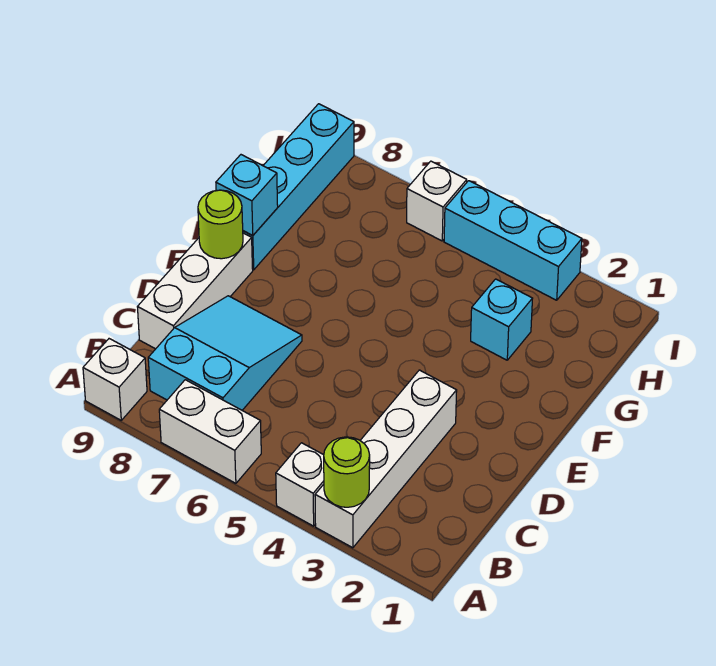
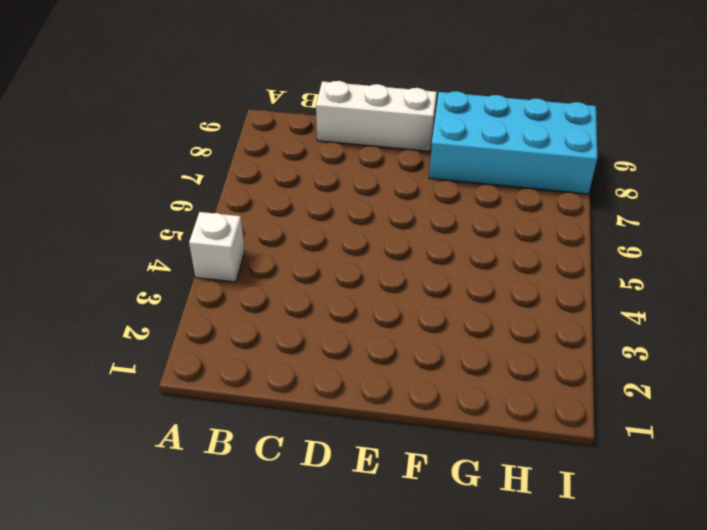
cyan 2x4 brick [429,91,597,194] -> cyan 1x4 brick [243,104,354,270]
none -> white 1x4 brick [315,370,457,548]
none -> white 1x2 brick [159,380,261,483]
none -> white 1x1 brick [83,339,147,420]

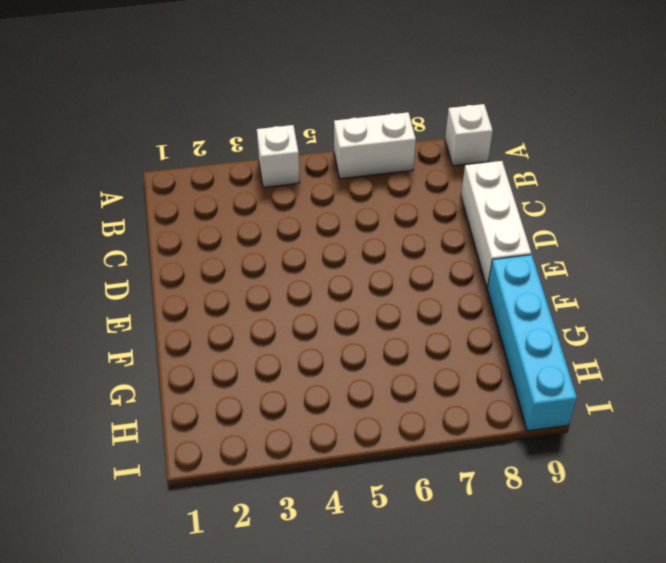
none -> white 1x4 brick [315,370,457,548]
none -> cyan 2x3 slope [148,296,302,410]
none -> cyan 1x1 brick [471,279,533,360]

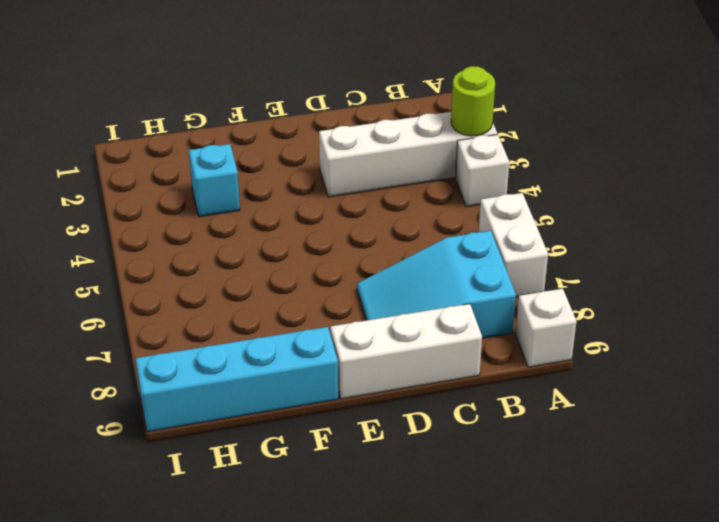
none -> cyan 1x3 brick [444,181,582,300]
none -> white 1x1 brick [407,161,467,241]
none -> lime 1x1 round brick [198,190,243,259]

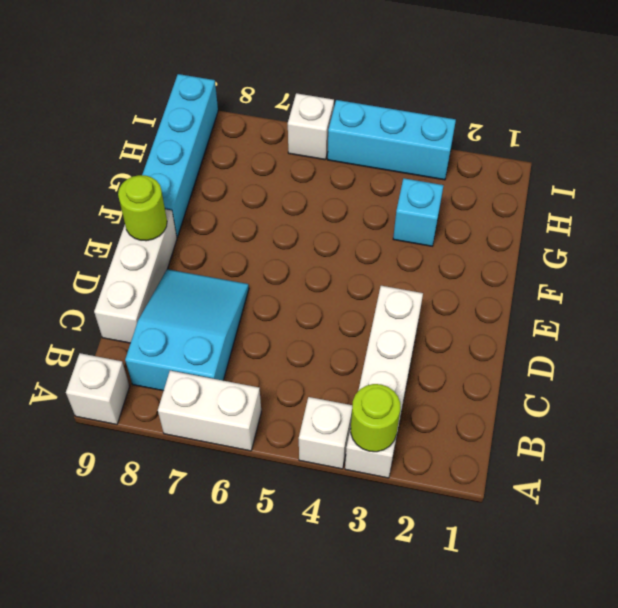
none -> cyan 1x1 brick [216,155,278,236]

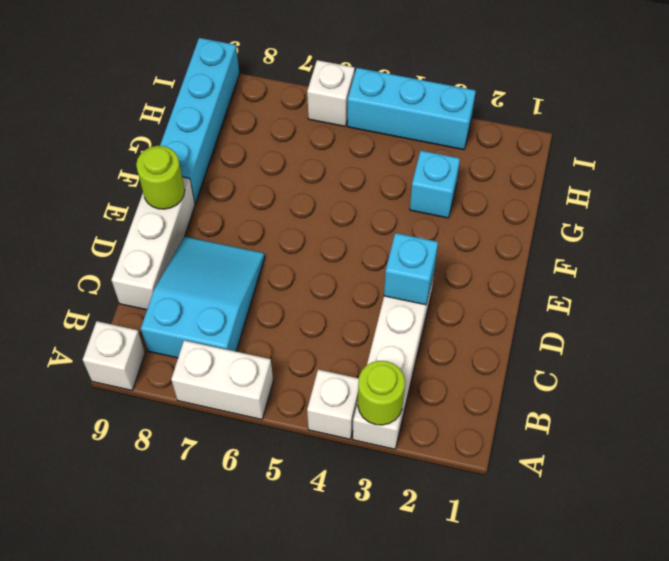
cyan 1x1 brick [384,233,438,305] -> cyan 1x1 brick moved to [216,155,278,236]

